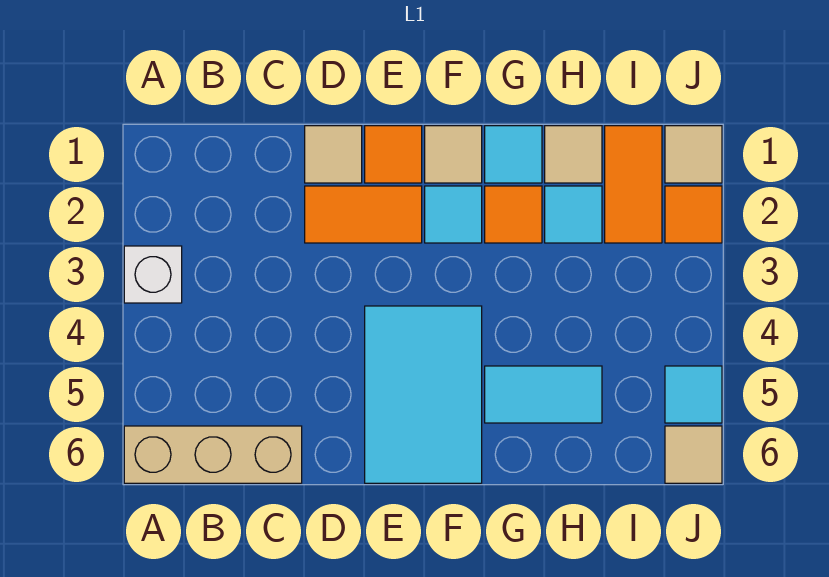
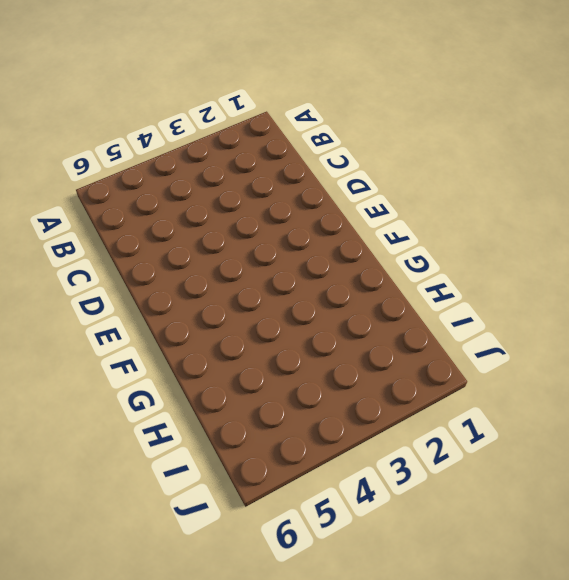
none -> white 1x1 brick [124,246,182,303]
none -> tan 1x3 brick [124,426,302,483]
none -> tan 1x1 tile [305,126,362,183]

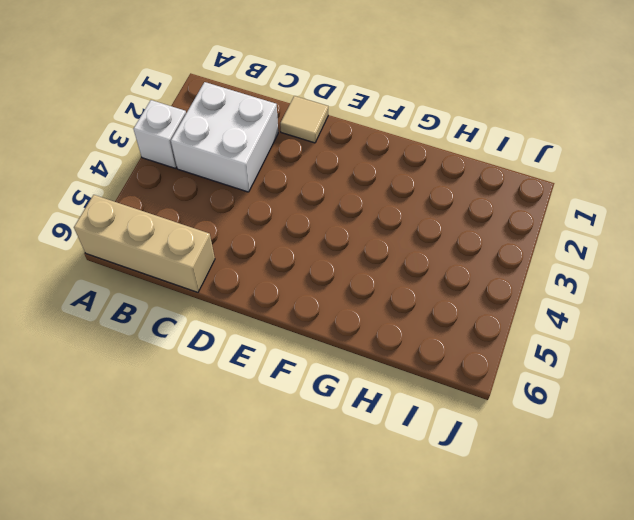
white 2x2 brick [171,82,278,192] -> none
none -> orange 1x2 tile [305,186,422,243]
none -> orange 1x1 tile [365,126,422,183]
none -> cyan 2x3 tile [365,306,482,483]

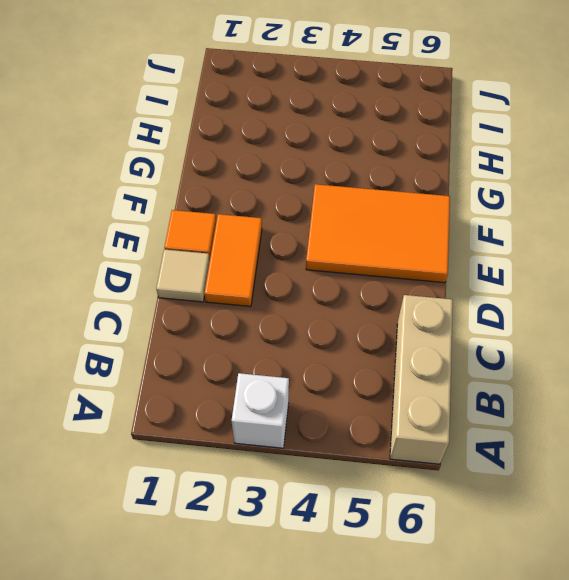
orange 2x3 tile [306,184,450,283] -> cyan 2x3 tile [365,306,482,483]
none -> tan 1x1 tile [425,126,482,183]
none -> cyan 1x1 tile [425,186,482,243]
none -> cyan 1x1 tile [485,126,542,183]

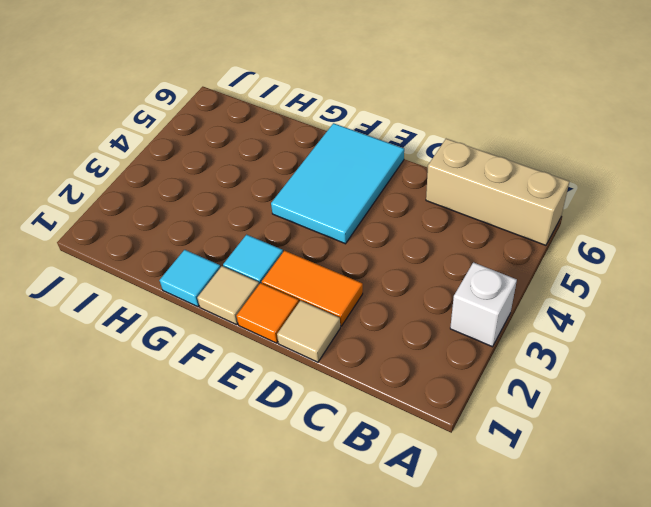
none -> orange 1x1 tile [485,186,542,243]
none -> cyan 1x2 tile [485,366,602,423]
none -> tan 1x1 tile [545,126,602,183]

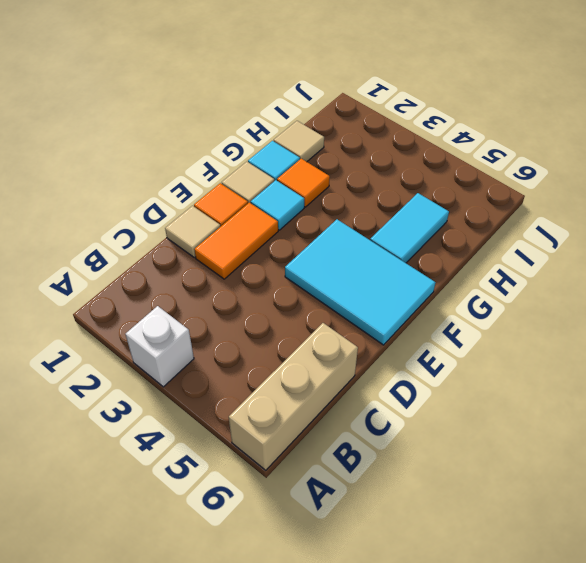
none -> cyan 1x1 tile [545,186,602,243]
none -> orange 1x2 tile [605,126,662,243]
none -> tan 1x1 tile [665,126,722,183]

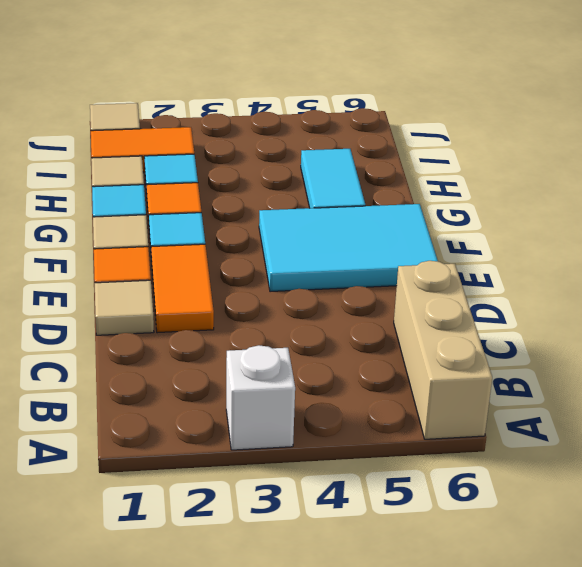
none -> orange 1x1 tile [665,186,722,243]
none -> cyan 1x1 tile [665,366,722,423]
none -> tan 1x1 tile [665,426,722,483]

